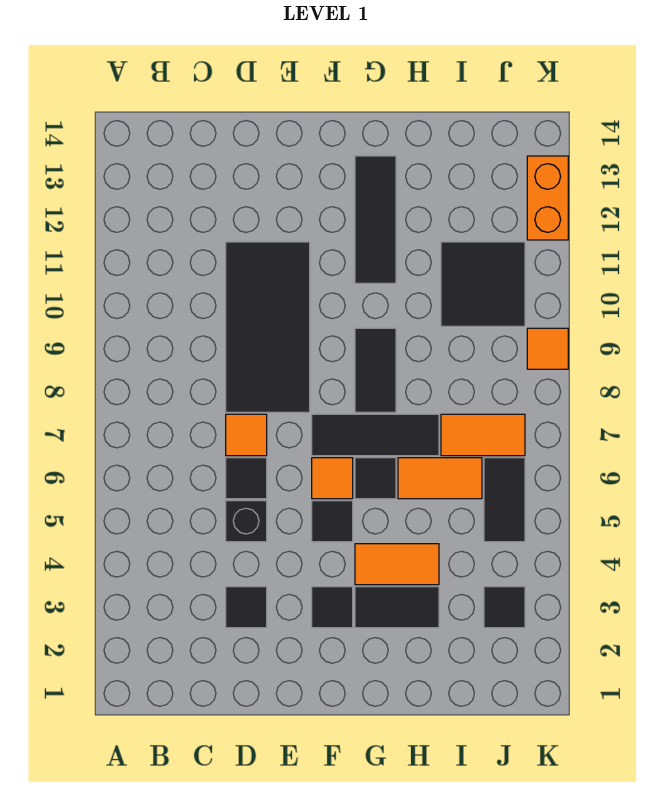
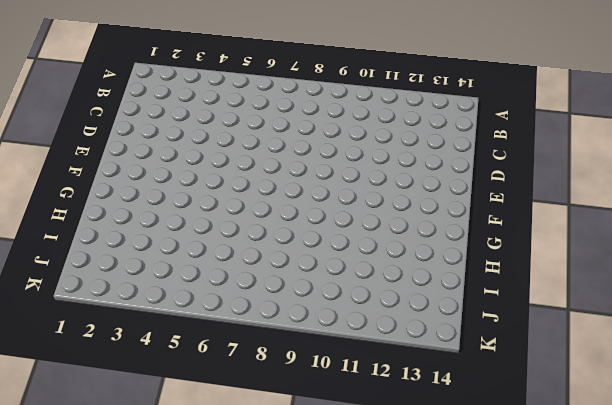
none -> black 1x1 tile [226,587,267,628]
none -> black 1x1 brick [226,501,267,542]
none -> black 1x1 tile [226,458,267,499]

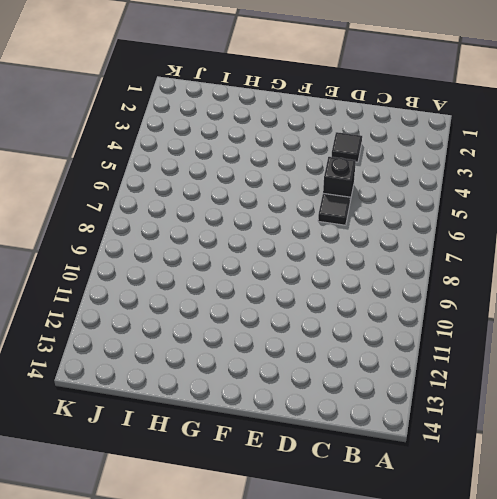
none -> orange 1x1 tile [226,414,267,456]
none -> black 2x4 tile [226,242,310,412]
none -> black 1x1 tile [312,587,353,628]

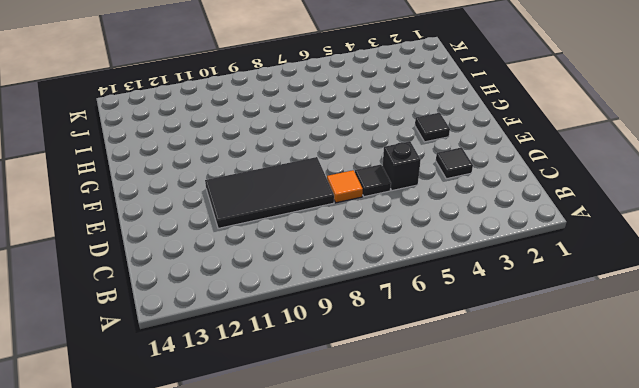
none -> black 1x1 tile [312,501,353,542]
none -> orange 1x1 tile [312,458,353,499]
none -> black 1x3 tile [312,414,439,456]

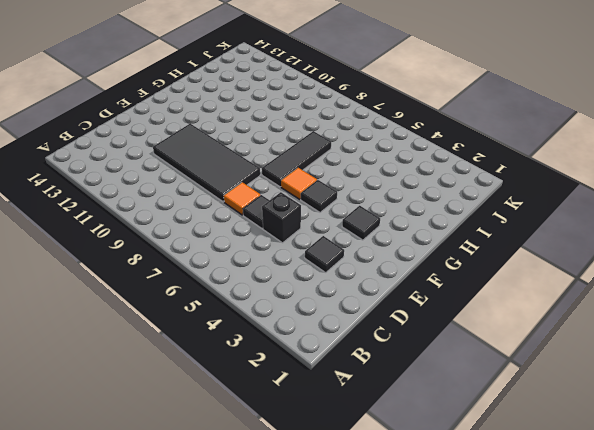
none -> black 1x2 tile [355,587,439,628]
none -> orange 1x2 tile [355,544,439,585]
none -> black 1x1 tile [355,458,396,499]

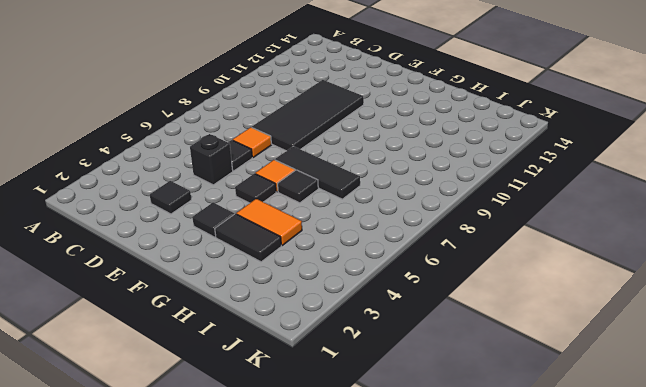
none -> black 1x2 tile [355,328,396,412]
none -> black 1x3 tile [355,156,396,283]
none -> orange 1x2 tile [398,458,482,499]

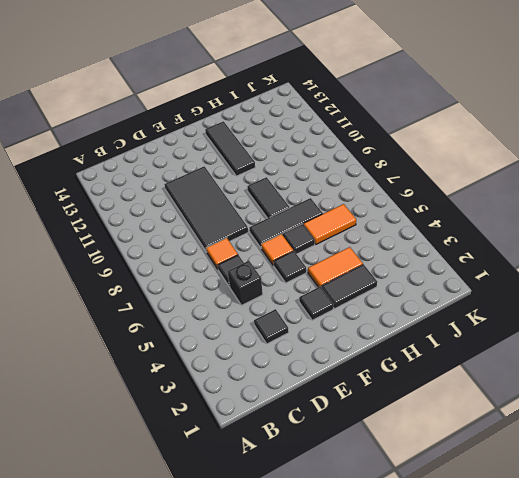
none -> orange 1x2 tile [441,414,525,456]
none -> black 2x2 tile [441,242,525,326]
none -> black 1x1 tile [484,587,525,628]

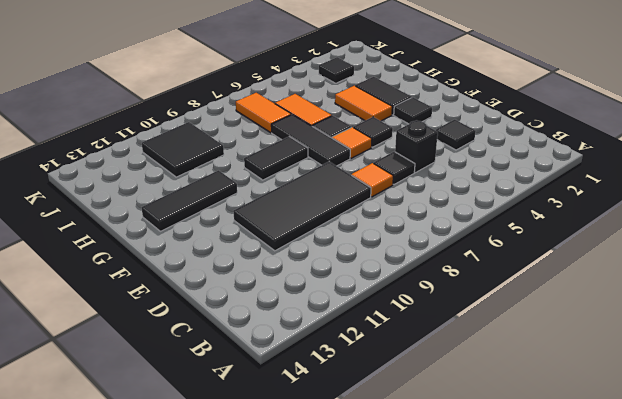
none -> black 1x2 tile [484,458,525,542]
none -> orange 1x1 tile [527,328,568,369]
none -> orange 1x2 brick [527,156,568,240]

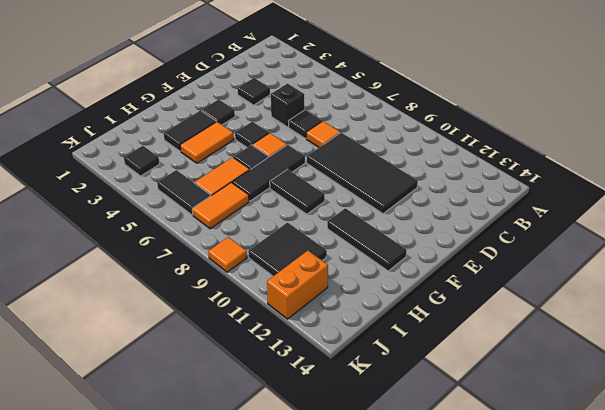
orange 1x2 brick [267,251,328,319] -> orange 1x2 brick turned to [527,156,568,240]

